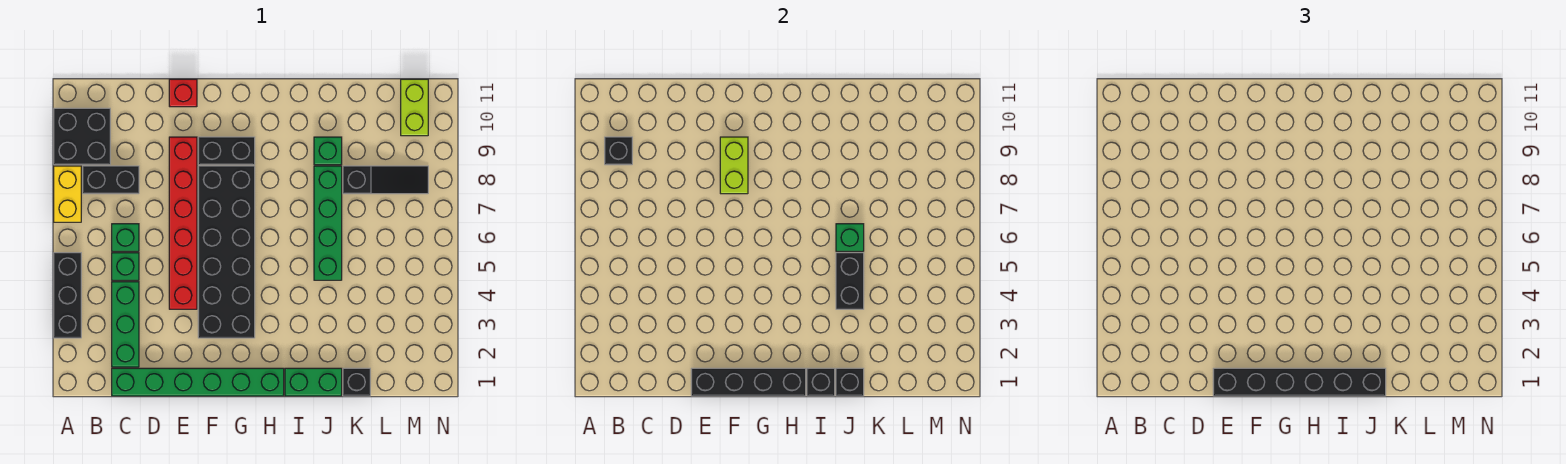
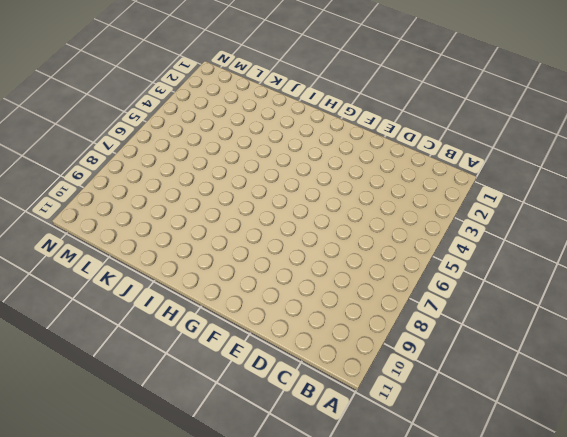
none -> black 1x3 brick [54,253,81,338]
none -> yellow 1x2 brick [54,166,81,222]
none -> black 2x2 brick [54,108,110,165]

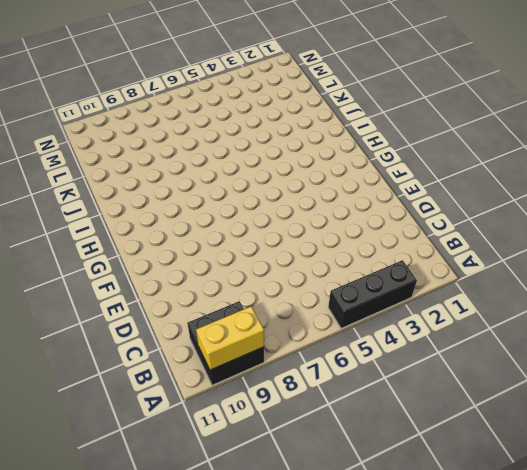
yellow 1x2 brick [196,307,264,370] -> yellow 1x2 brick moved to [54,166,81,222]
none -> black 1x2 brick [83,166,139,194]
none -> green 1x6 brick [112,368,284,396]
none -> green 1x3 brick [112,282,139,367]

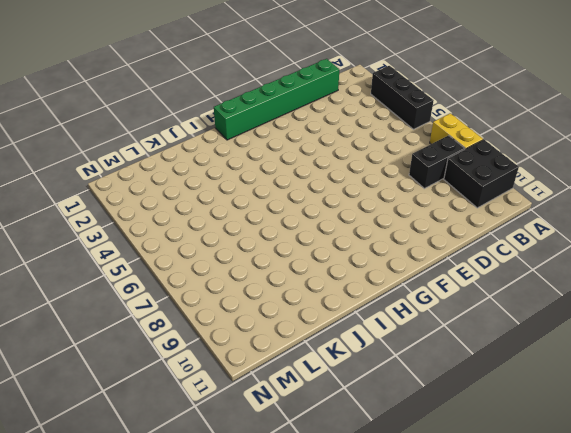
none -> green 1x3 brick [112,282,139,367]
none -> green 1x1 brick [112,253,139,280]
none -> green 1x1 brick [112,224,139,251]

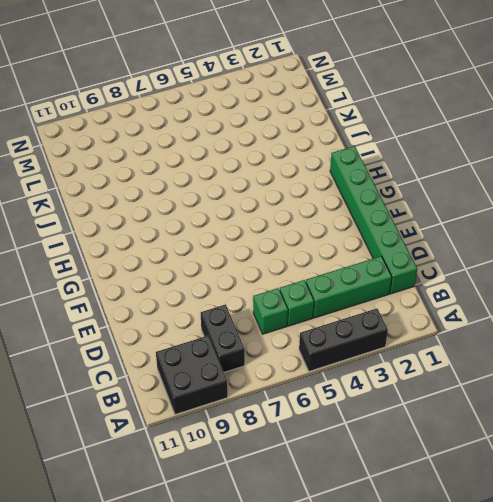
none -> yellow 1x2 brick [54,166,81,222]
none -> red 1x6 brick [169,137,197,309]
none -> red 1x1 brick [169,79,197,107]

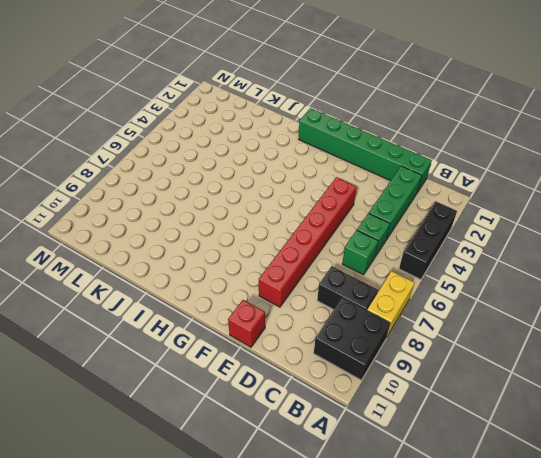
none -> black 2x6 brick [198,166,255,338]
none -> black 1x2 brick [198,137,255,165]
none -> green 1x2 brick [285,368,342,396]

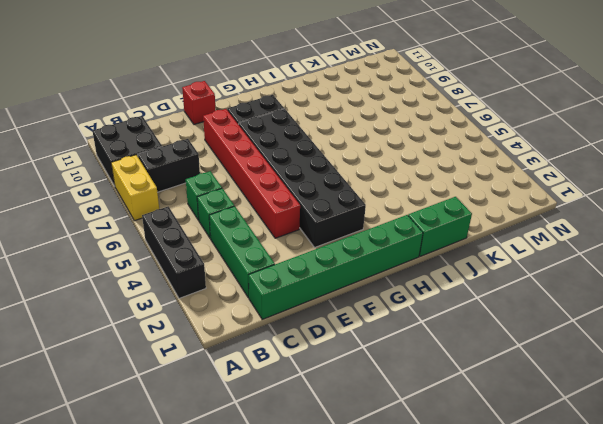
none -> green 1x4 brick [314,166,342,280]
none -> green 1x1 brick [314,137,342,165]
none -> black 1x1 brick [343,368,370,396]

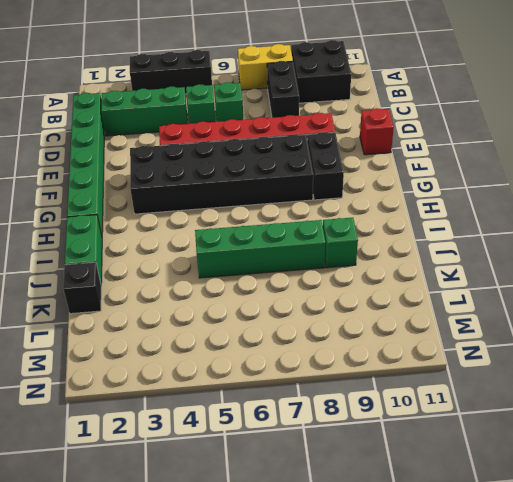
none -> black 1x3 slope [343,166,428,194]
none -> lime 1x2 brick [401,79,428,136]
none -> black 1x1 brick [605,137,632,165]

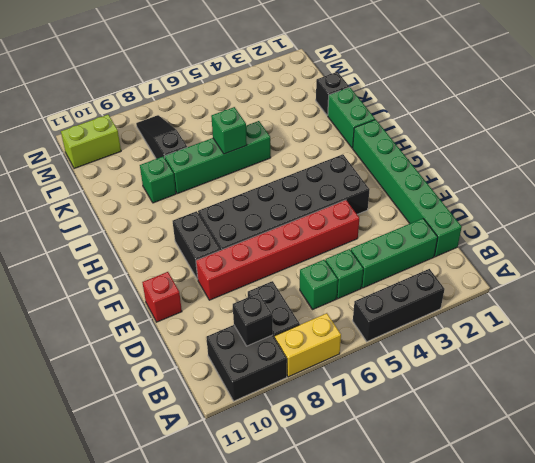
none -> black 1x4 brick [691,368,806,396]
none -> lime 1x2 brick [720,137,748,194]
none -> black 1x1 brick [807,368,835,396]

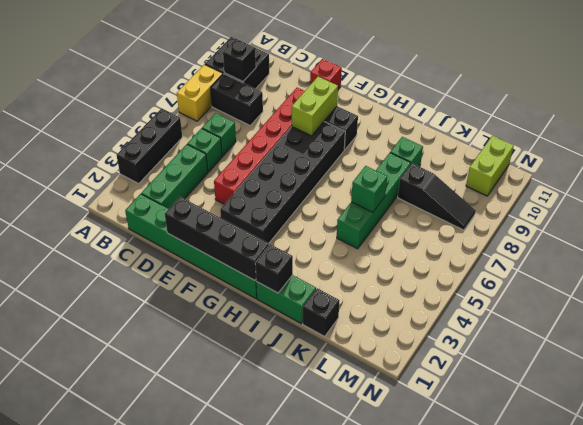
none -> black 1x1 brick [836,368,864,396]
none -> black 1x2 brick [836,253,864,309]
none -> black 1x6 brick [1213,368,1386,396]

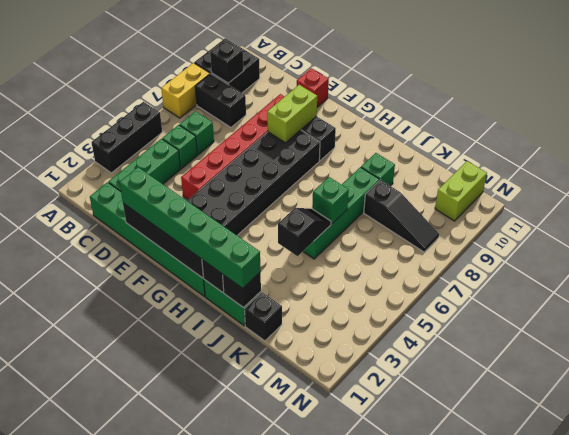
green 1x6 brick [119,167,261,288] -> black 1x6 brick [1213,368,1386,396]
black 1x2 slope [278,208,331,256] -> black 1x2 brick [836,253,864,309]

